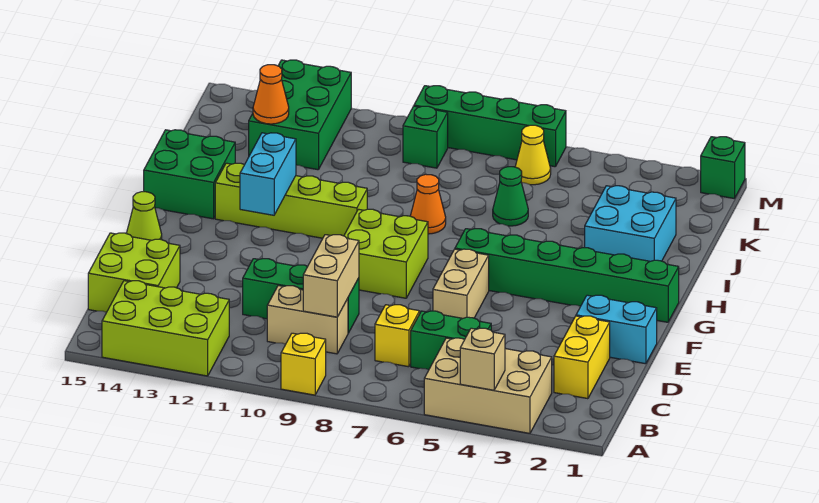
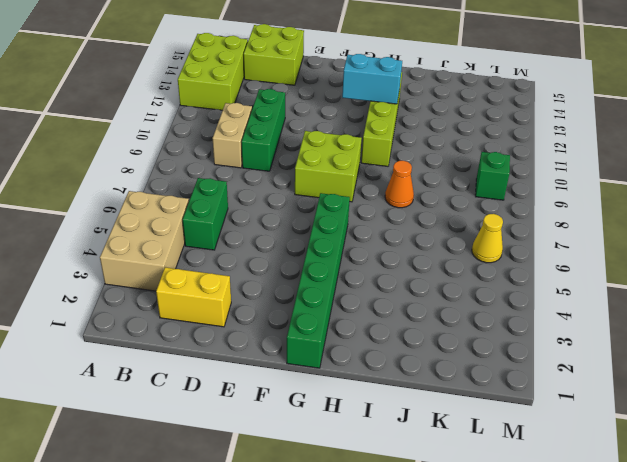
none -> yellow 1x1 brick [281,333,326,395]
none -> yellow 1x1 brick [375,305,420,367]
none -> cyan 1x2 brick [576,295,657,364]

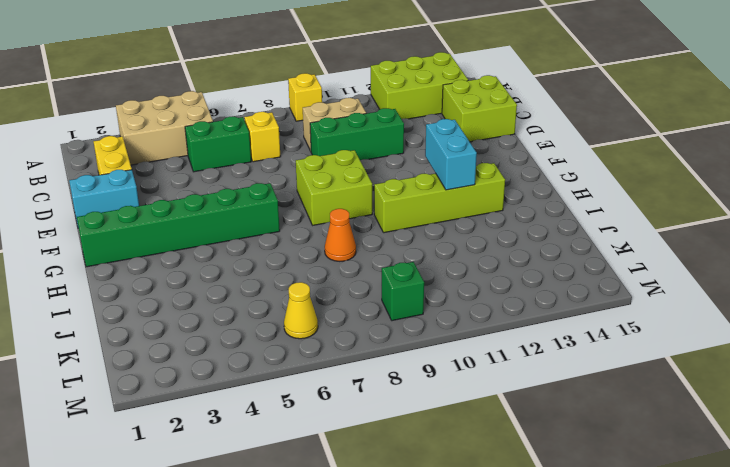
none -> tan 1x2 brick [433,249,489,318]
none -> lime 1x1 cone [126,192,162,240]
none -> green 2x2 brick [144,130,235,219]

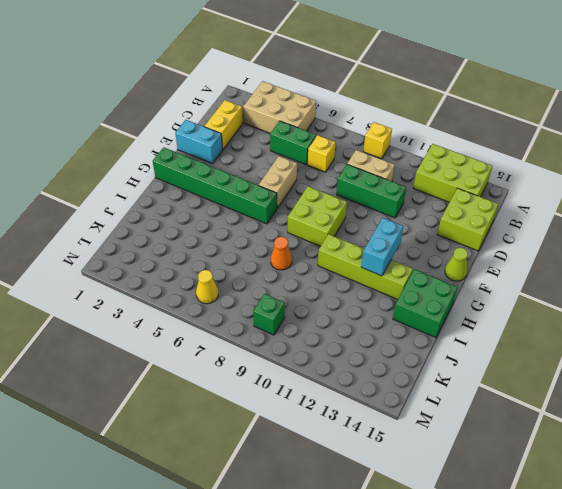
none -> cyan 2x2 brick [585,186,676,261]
none -> green 1x1 cone [493,167,528,226]
none -> green 2x3 brick [249,60,351,170]

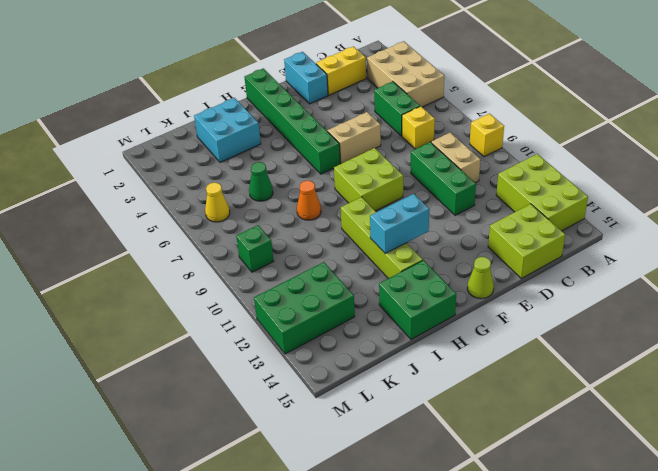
none -> green 1x1 brick [701,137,745,199]
none -> green 1x4 brick [414,86,566,167]
none -> tan 1x1 brick [460,328,505,390]

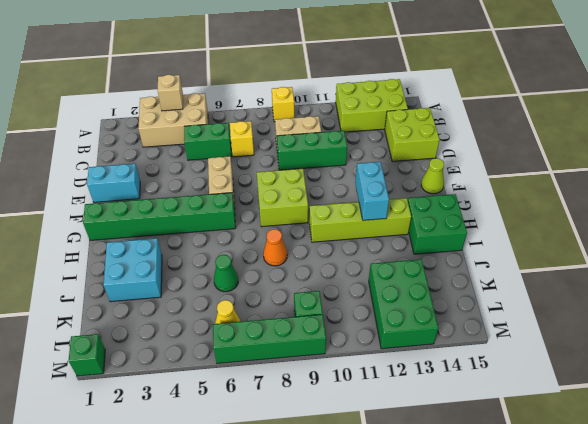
none -> yellow 1x2 brick [554,316,610,399]
none -> tan 1x2 brick [303,235,359,317]
none -> orange 1x1 cone [253,65,289,124]

